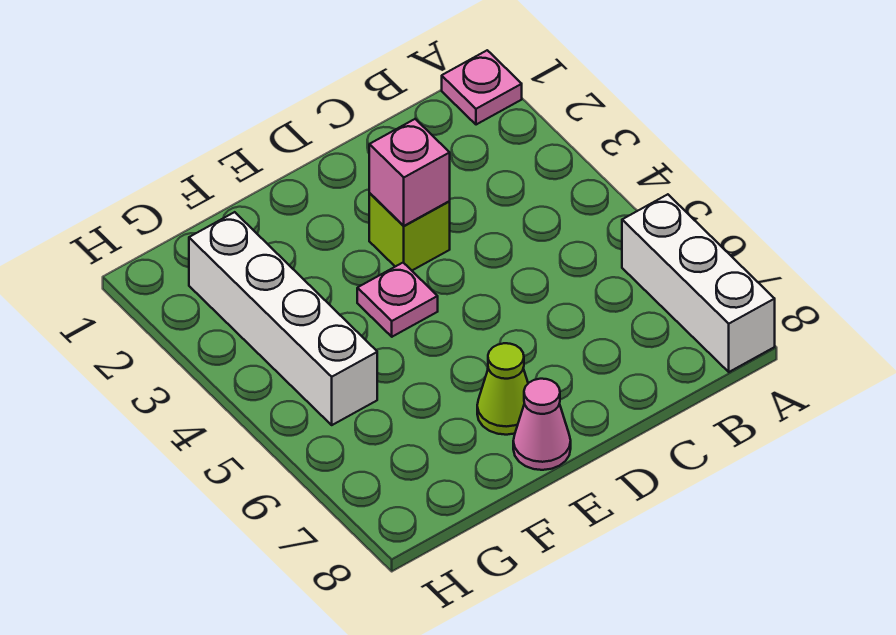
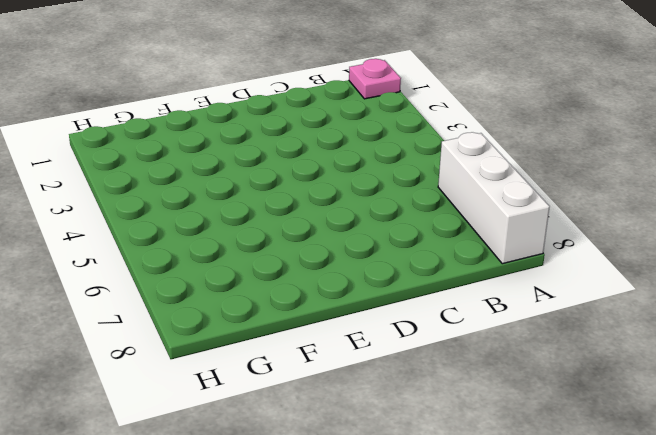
none -> lime 1x1 brick [369,193,450,270]
none -> pink 1x1 plate [357,263,438,337]

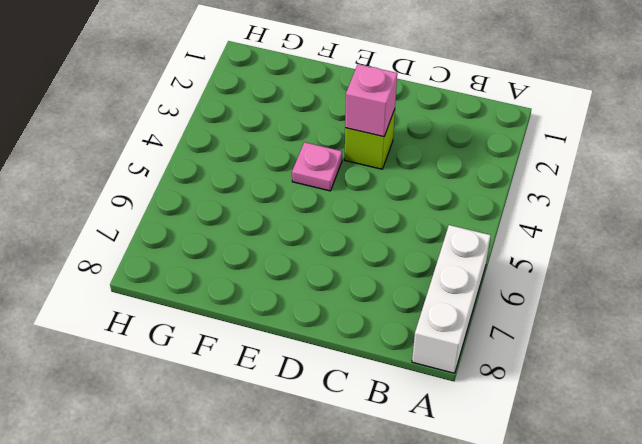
none -> pink 1x1 plate [442,50,522,125]
none -> lime 1x1 cone [477,343,528,435]

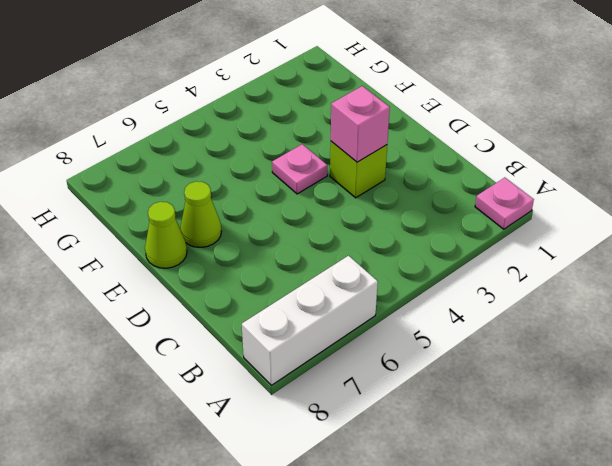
lime 1x1 cone [145,202,187,268] -> pink 1x1 cone [513,379,571,470]
none -> white 1x4 brick [189,212,377,425]

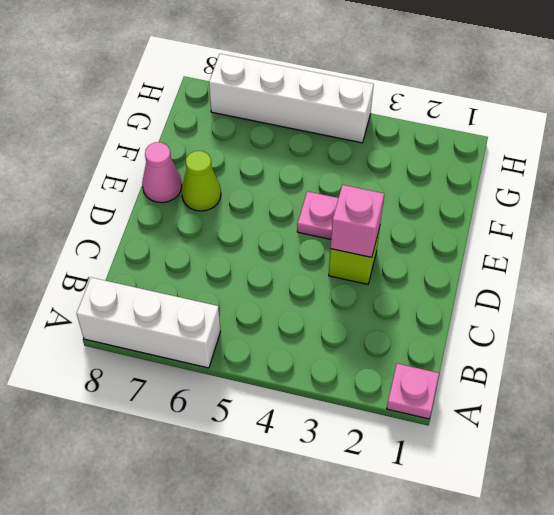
white 1x4 brick [209,54,374,143] -> white 1x4 brick moved to [189,212,377,425]

